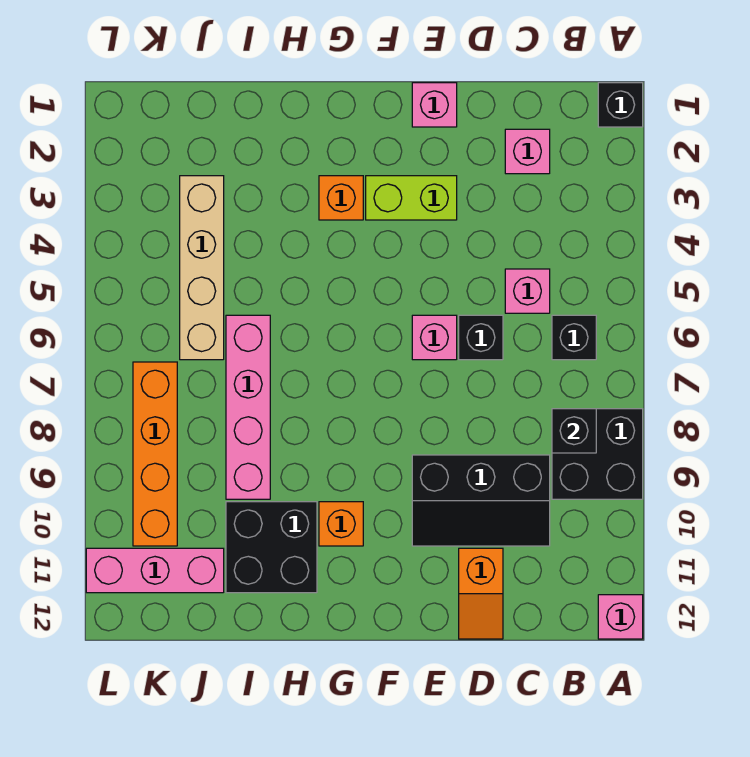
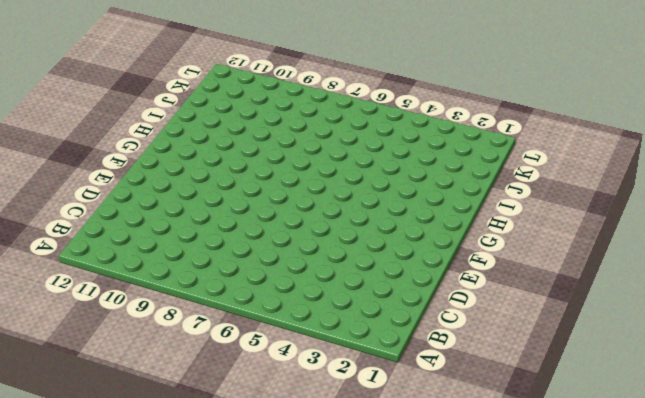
none -> black 1x1 brick [598,83,643,127]
none -> black 2x2 brick [552,409,643,499]
none -> pink 1x1 brick [598,595,643,639]

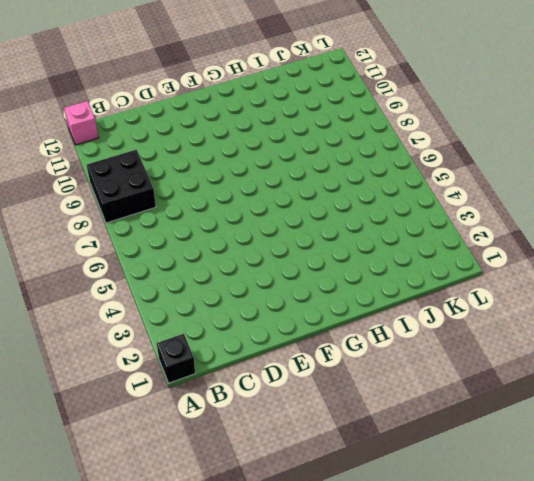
none -> black 1x1 brick [552,315,596,360]
none -> pink 1x1 brick [505,129,550,174]
none -> pink 1x1 brick [505,269,550,313]

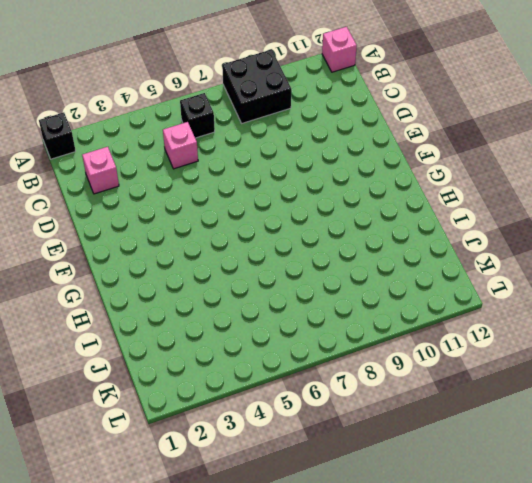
none -> black 2x3 slope [412,455,550,546]
none -> black 1x1 brick [459,315,503,360]
none -> orange 1x2 slope [459,548,503,639]

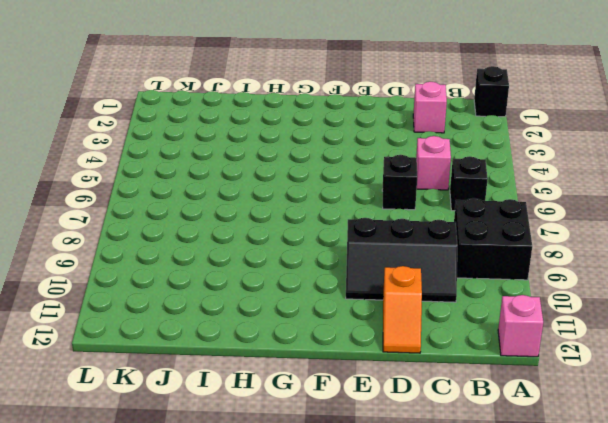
none -> pink 1x1 brick [412,83,457,127]
none -> lime 1x2 brick [366,176,457,220]
none -> pink 1x1 brick [412,315,457,360]

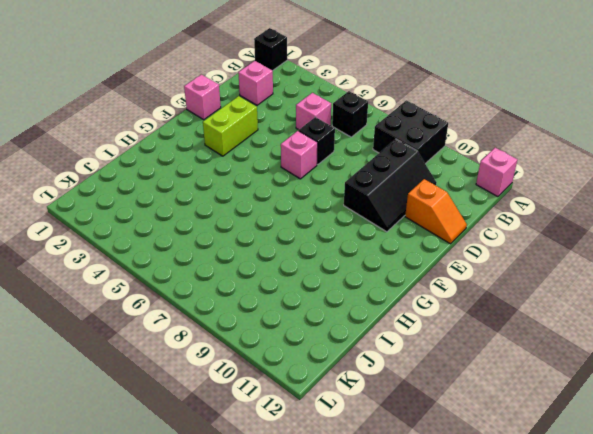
none -> orange 1x1 brick [319,176,363,220]
none -> orange 1x1 brick [319,502,363,546]
none -> black 2x2 brick [226,502,317,593]

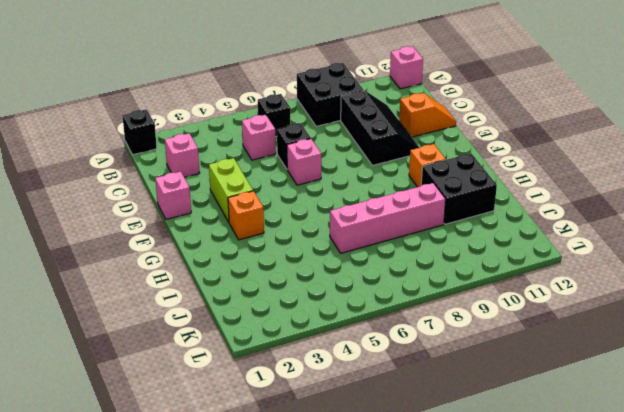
none -> tan 1x4 brick [180,176,224,360]
none -> pink 1x3 brick [86,548,224,593]
none -> orange 1x4 brick [133,362,177,546]

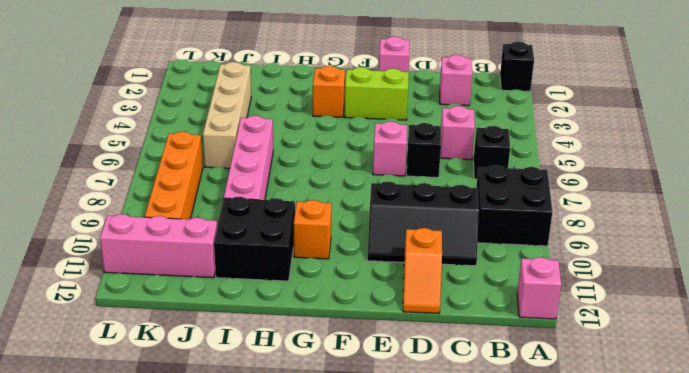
none -> black 1x1 brick [552,409,596,453]

